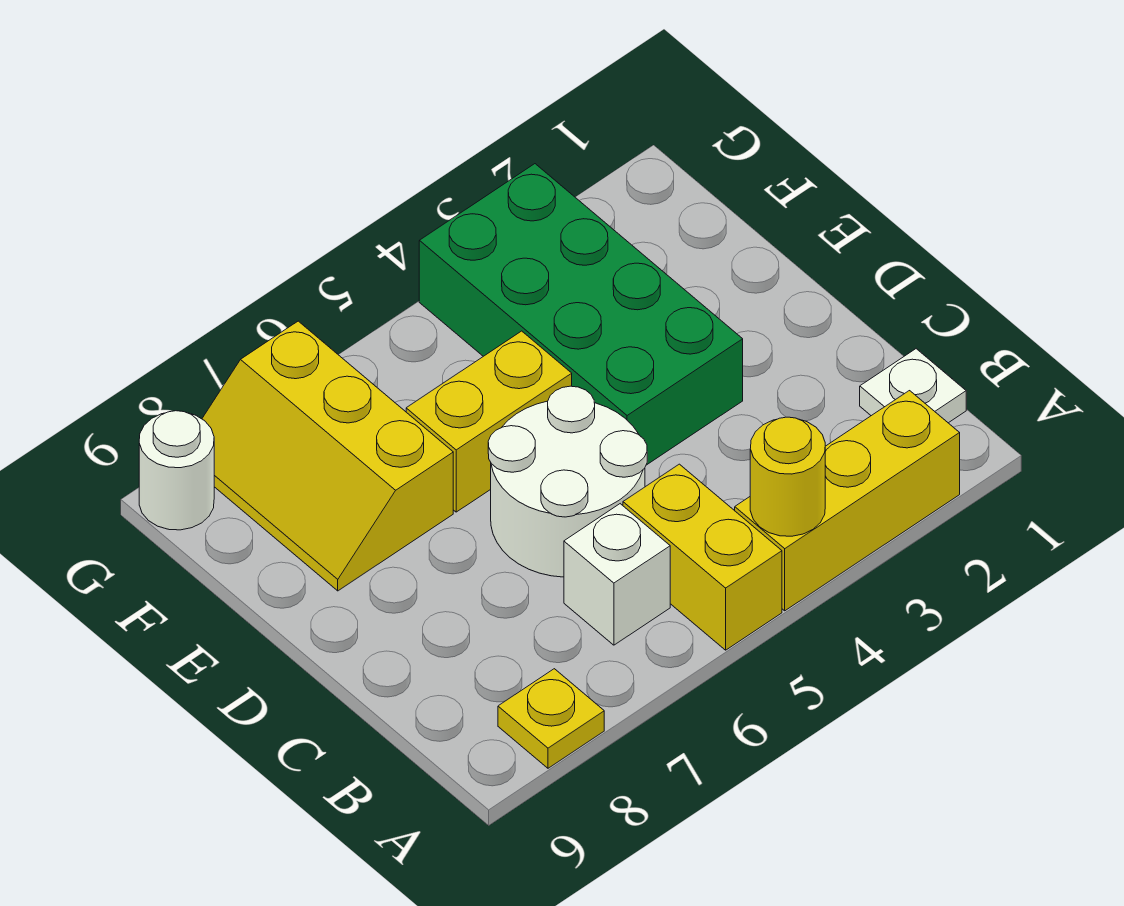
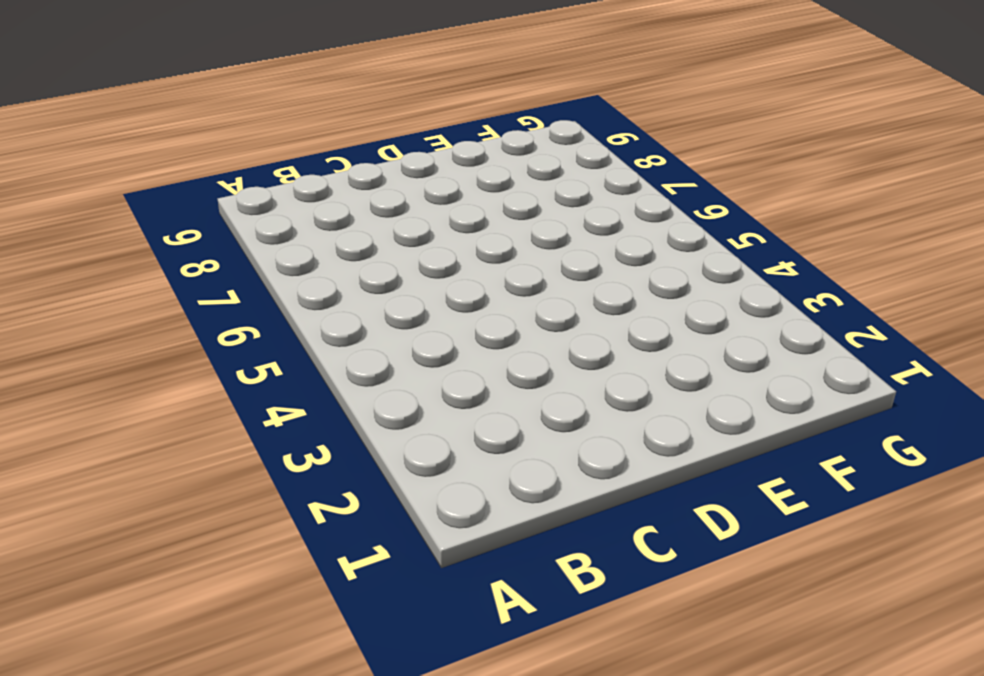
none -> yellow 1x3 brick [735,391,960,611]
none -> yellow 1x2 brick [623,464,782,650]

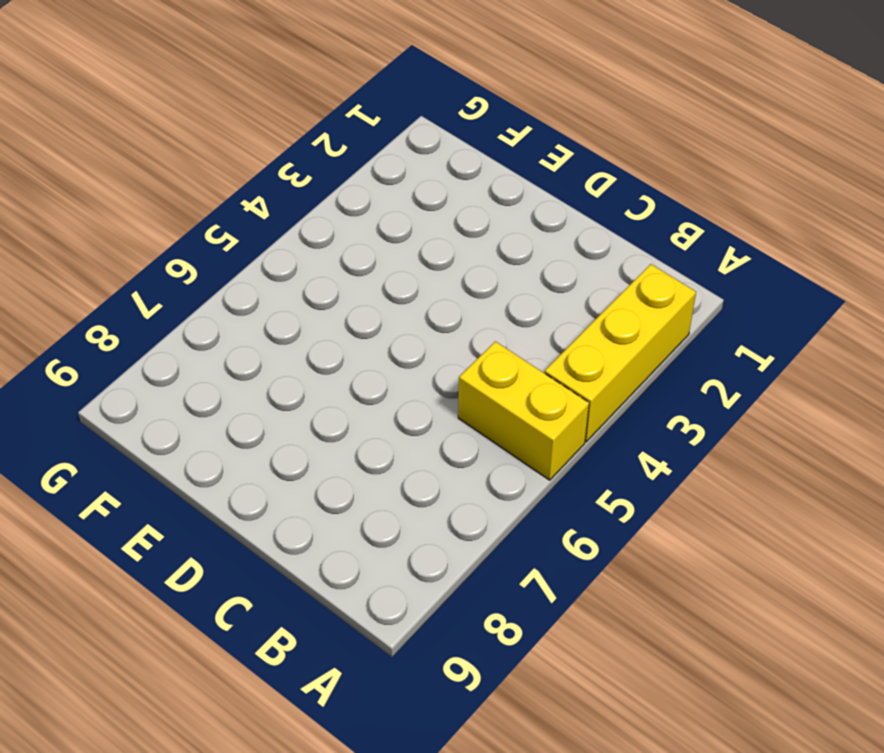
none -> yellow 1x1 plate [498,669,604,768]
none -> white 1x1 plate [860,349,966,423]

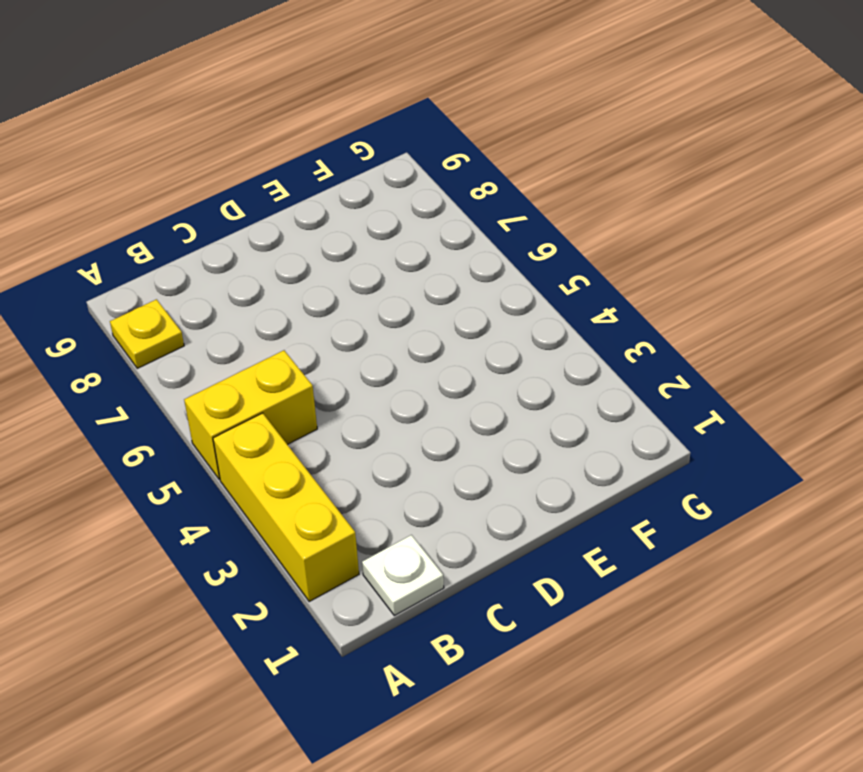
none -> white 1x1 brick [564,504,670,645]
none -> white 2x2 round brick [488,386,647,577]

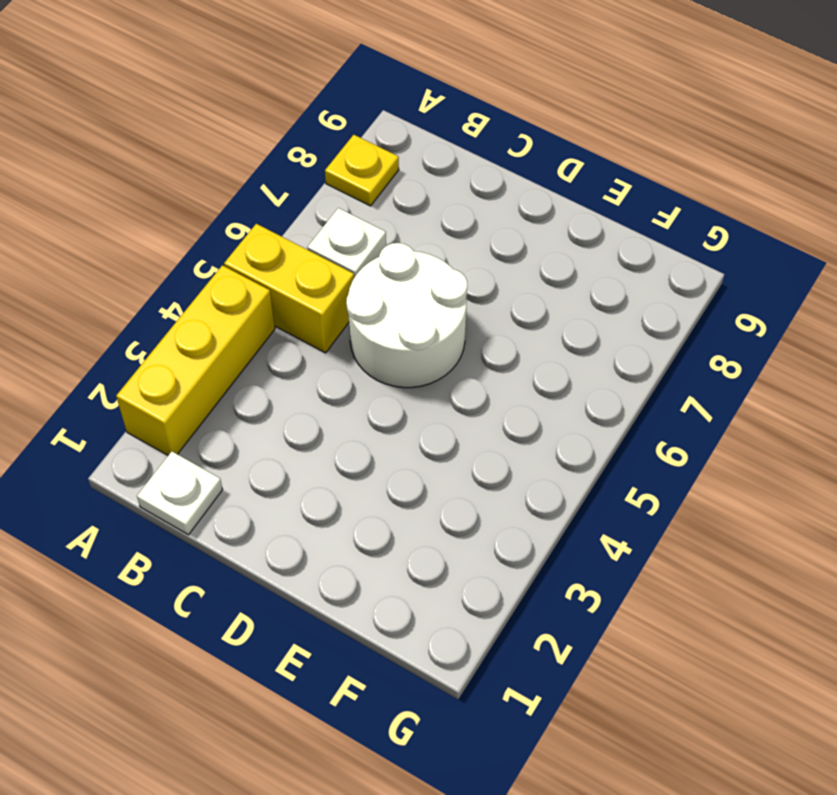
none -> green 2x4 brick [419,164,743,465]
none -> yellow 1x2 brick [406,331,572,512]

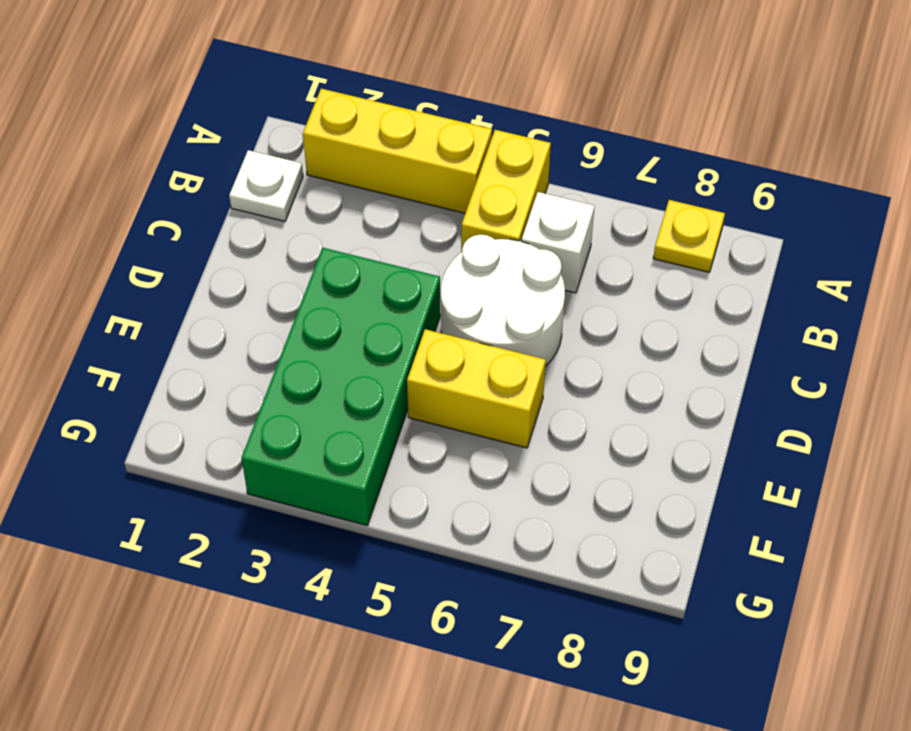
none -> yellow 2x3 slope [202,321,453,591]
none -> white 1x1 round brick [139,411,214,530]

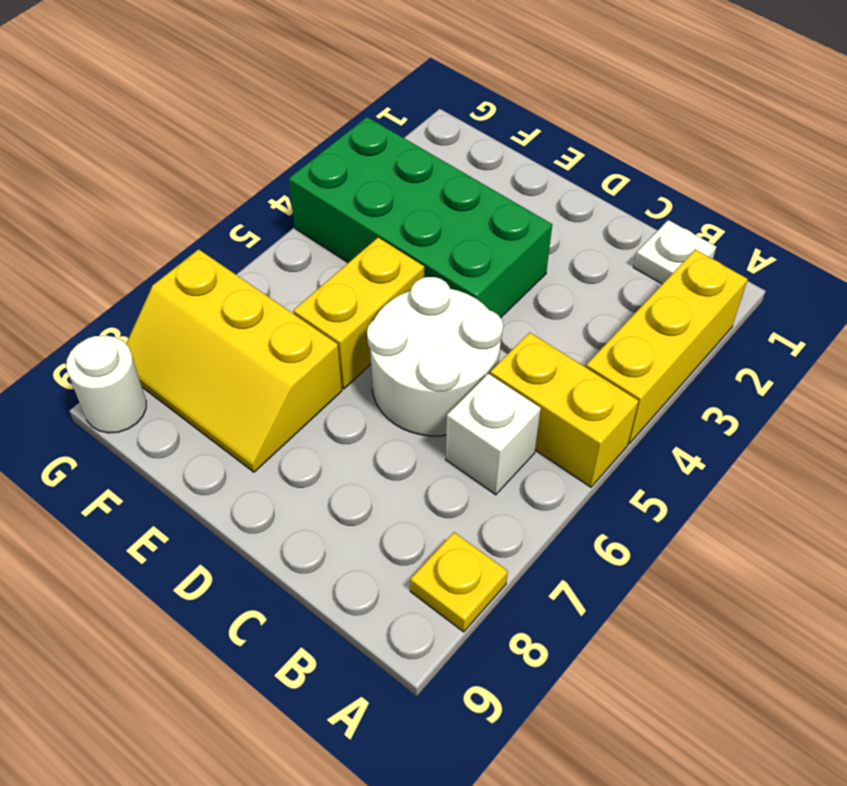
none -> yellow 1x1 round brick [750,417,825,536]

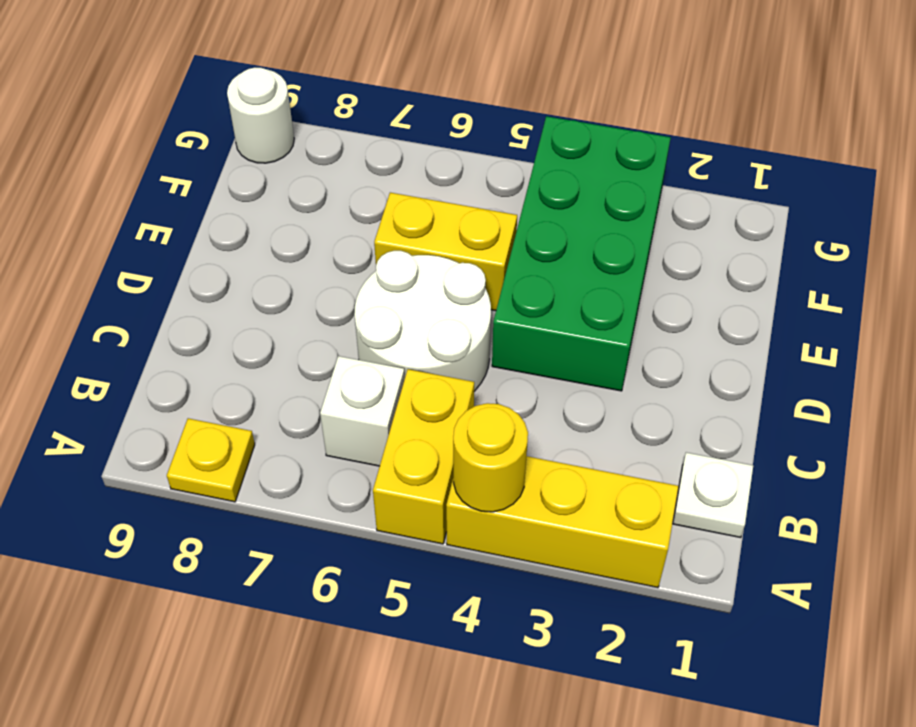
none -> yellow 2x3 slope [202,321,453,591]

